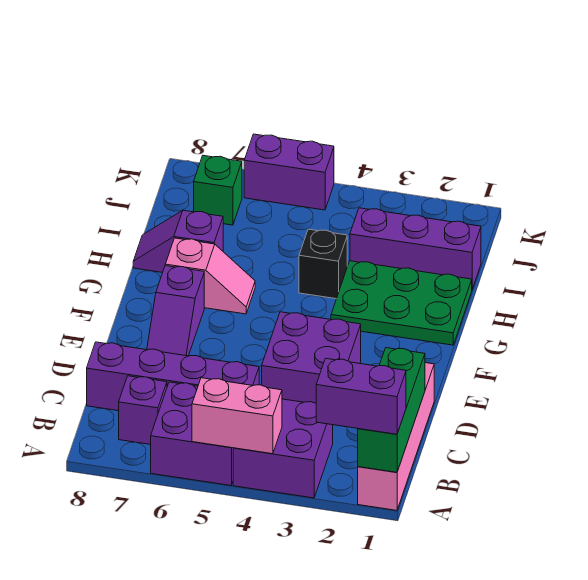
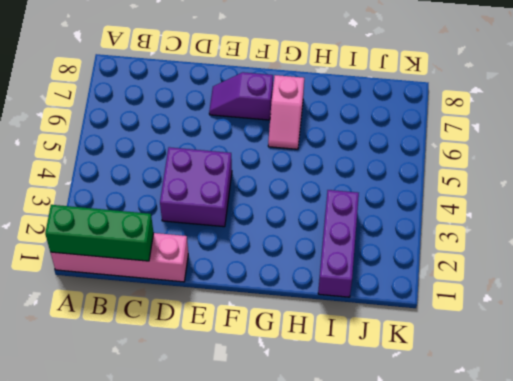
none -> purple 2x2 brick [233,399,333,498]
none -> purple 2x2 brick [151,382,233,485]
none -> purple 1x1 brick [119,376,167,444]

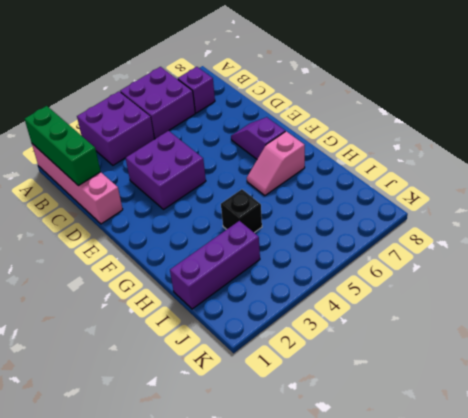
none -> purple 1x4 brick [87,342,259,411]
none -> green 2x3 plate [331,261,472,345]
none -> purple 1x2 slope [133,210,223,273]

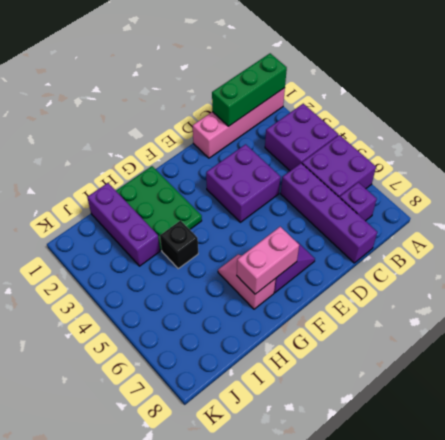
pink 1x2 brick [237,227,299,294] -> pink 1x2 brick turned to [192,378,282,454]
none -> purple 1x2 slope [133,210,223,273]
none -> green 1x1 brick [194,156,242,225]
none -> purple 1x2 brick [244,134,334,210]

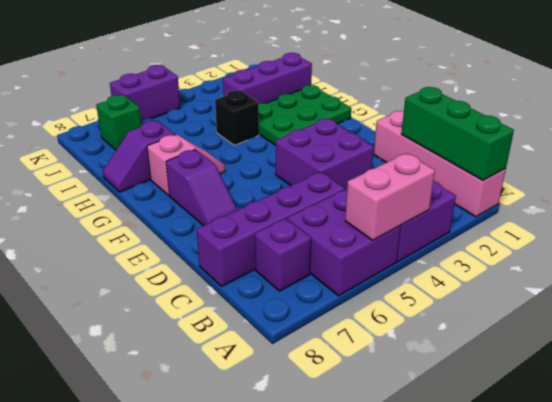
none -> purple 1x2 brick [316,358,406,434]

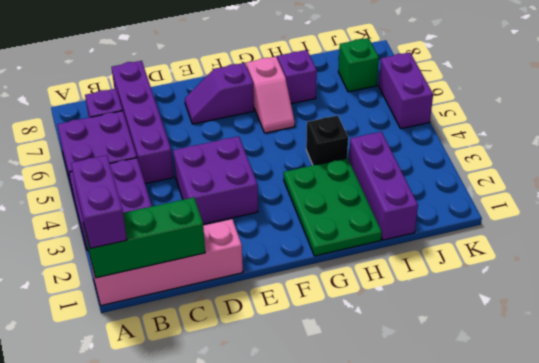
none -> pink 1x2 brick [192,378,282,454]

